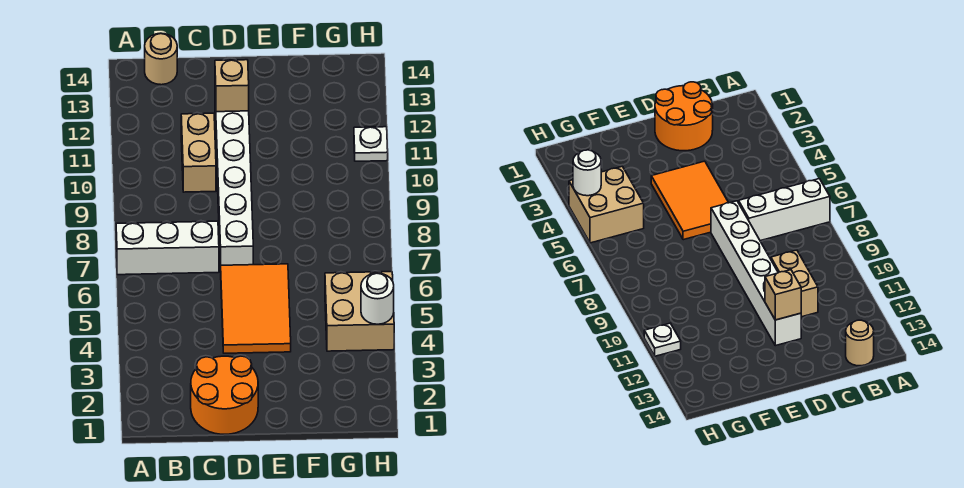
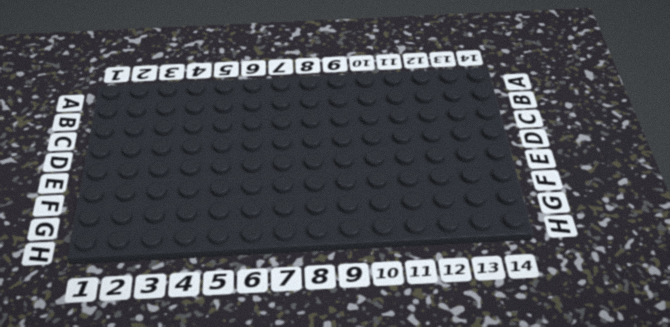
none -> white 1x3 brick [116,221,219,275]
none -> tan 1x1 round brick [145,33,177,85]

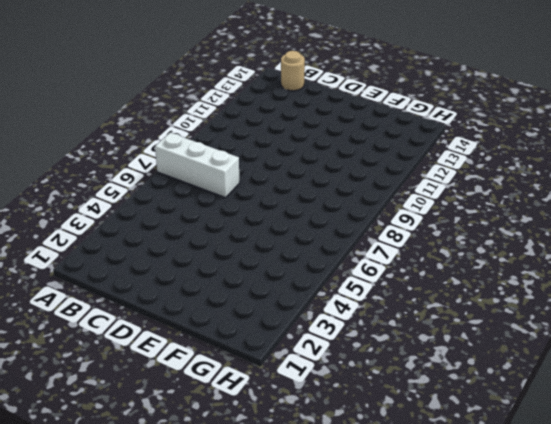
none -> orange 2x2 round brick [191,356,258,434]
none -> tan 1x2 brick [181,113,216,192]

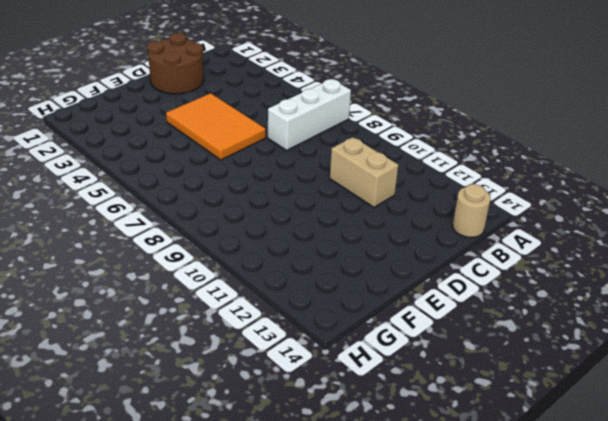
brown 2x2 round brick [147,33,204,94] -> orange 2x2 round brick [191,356,258,434]
none -> white 1x6 brick [215,102,253,270]
none -> tan 2x2 brick [325,272,394,351]

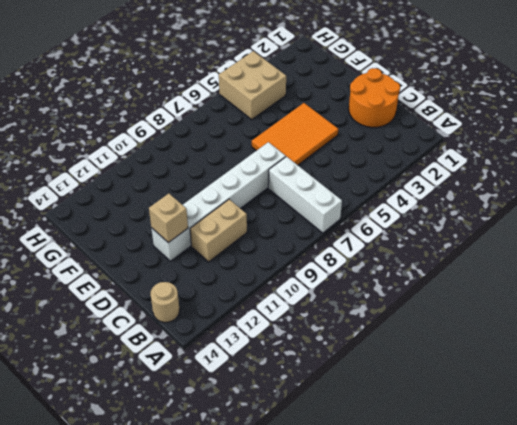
none -> white 1x1 plate [354,127,388,161]
none -> white 1x1 round brick [361,273,394,324]

